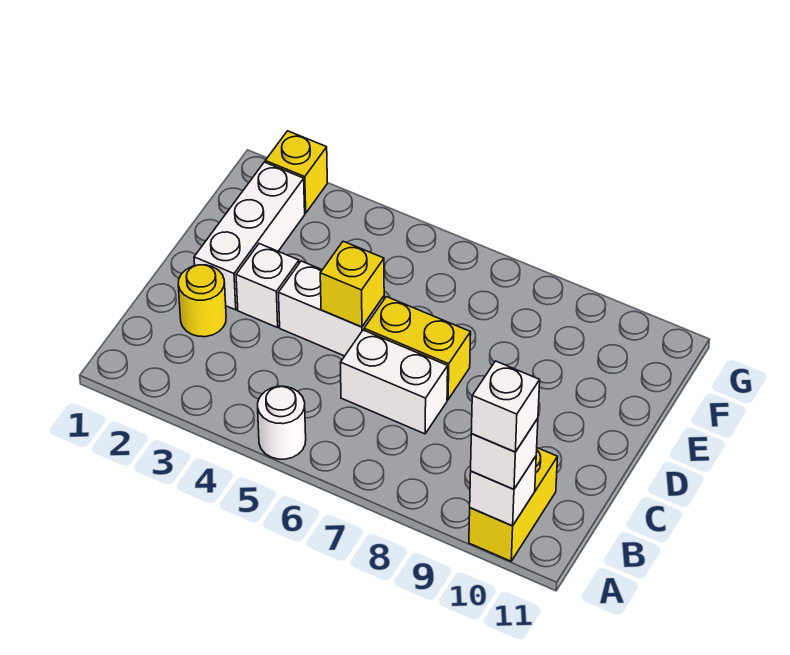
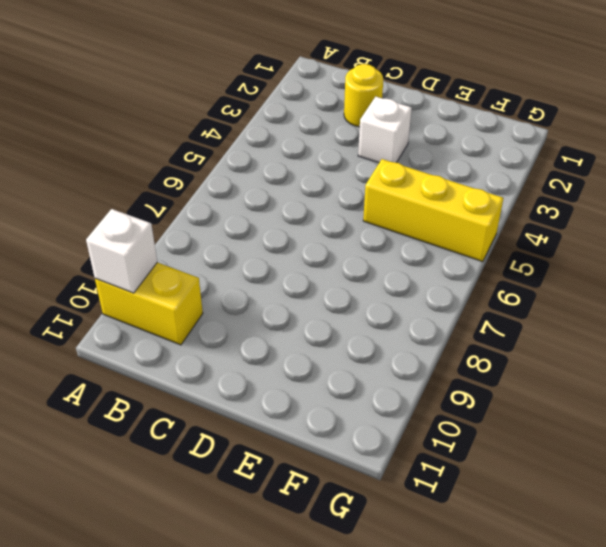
yellow 1x3 brick [363,159,503,262] -> none
none -> white 1x1 round brick [258,386,306,459]
none -> white 1x2 brick [340,330,448,434]
none -> white 1x3 brick [194,162,305,310]

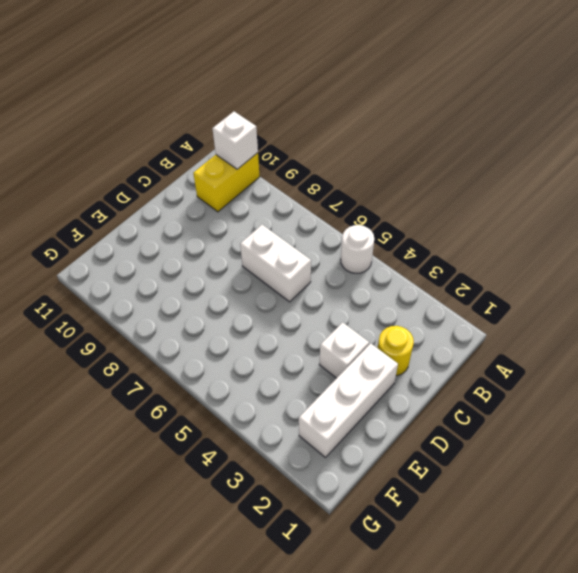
none -> white 1x2 brick [279,261,384,356]
none -> yellow 1x2 brick [364,297,471,400]
none -> yellow 1x1 brick [265,131,327,213]

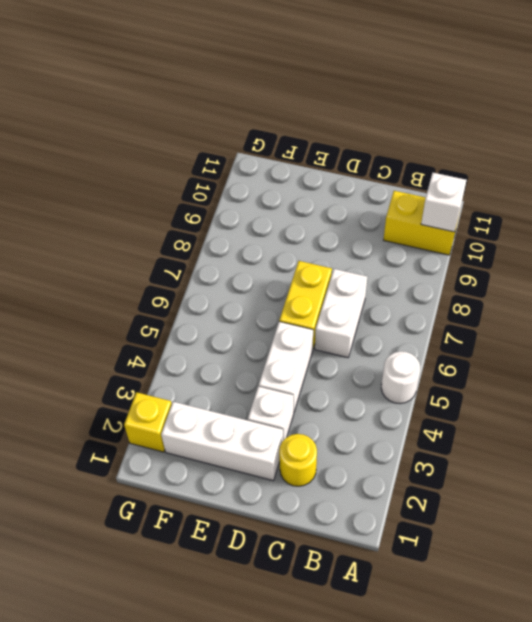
none -> yellow 1x1 brick [320,241,384,327]
none -> white 1x1 brick [471,418,538,489]
none -> white 1x1 brick [471,361,540,452]

